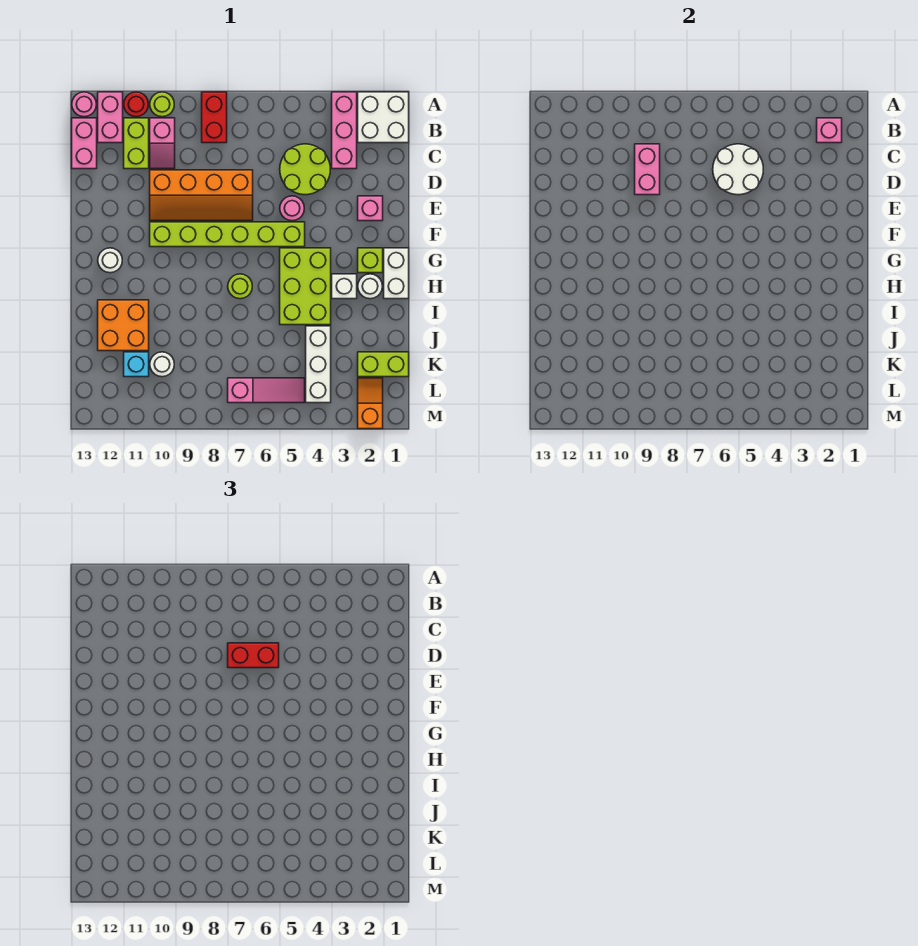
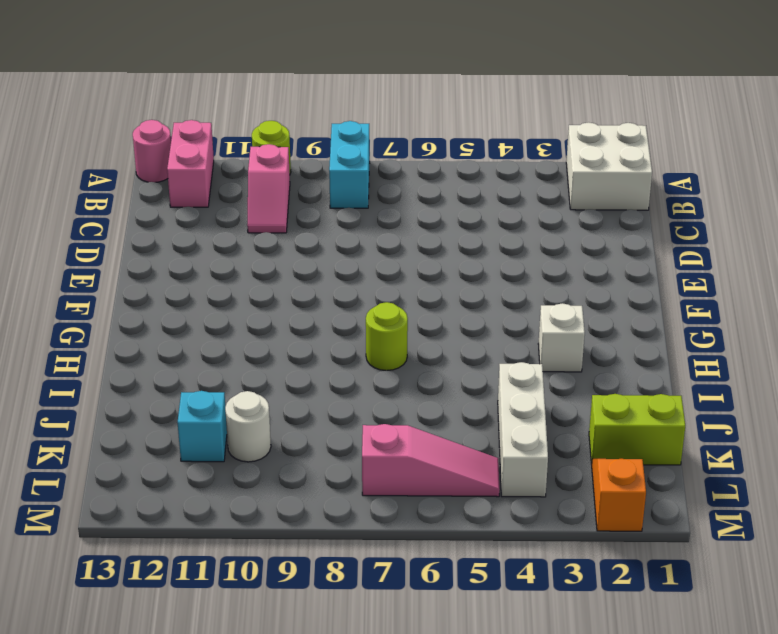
cyan 1x2 brick [329,121,370,208] -> red 1x2 brick [202,92,227,143]
none -> pink 1x3 brick [332,92,357,169]
none -> red 1x1 round brick [124,92,148,117]
none -> lime 1x2 brick [124,118,149,169]
none -> pink 1x2 brick [72,118,97,169]

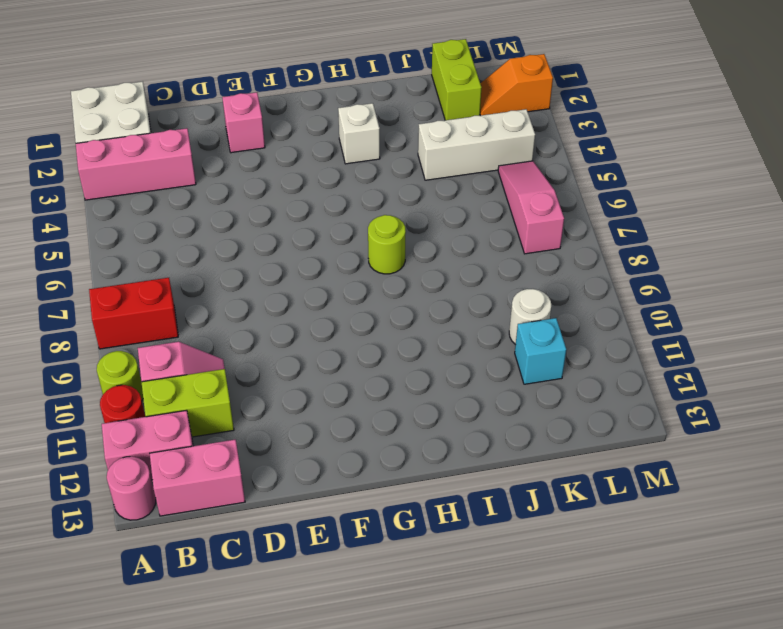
none -> lime 2x2 round brick [280,144,330,195]
none -> orange 2x4 slope [150,170,253,221]
none -> pink 1x1 round brick [280,196,304,221]
none -> lime 1x6 brick [150,222,305,247]

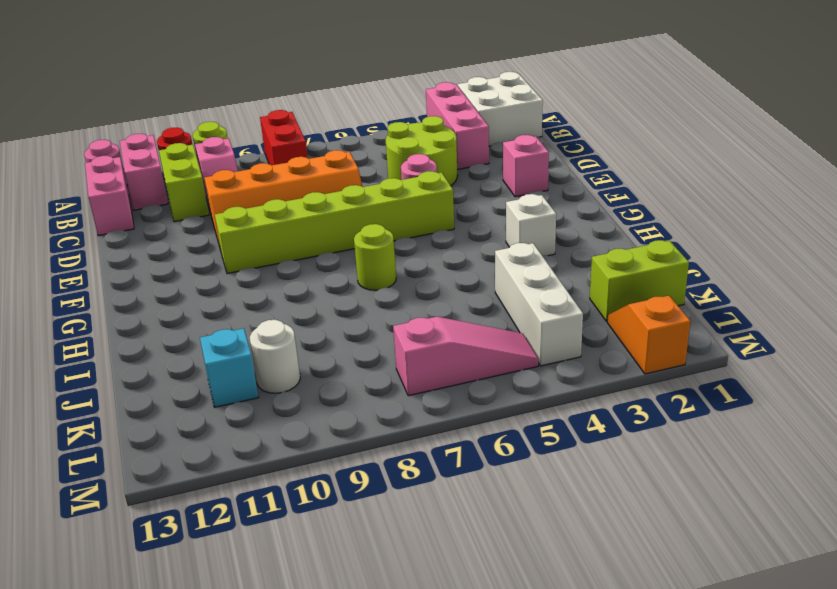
none -> white 1x2 brick [384,248,409,299]
none -> lime 1x1 brick [358,248,383,273]
none -> lime 2x3 brick [280,248,331,325]
none -> white 1x1 round brick [98,248,122,273]

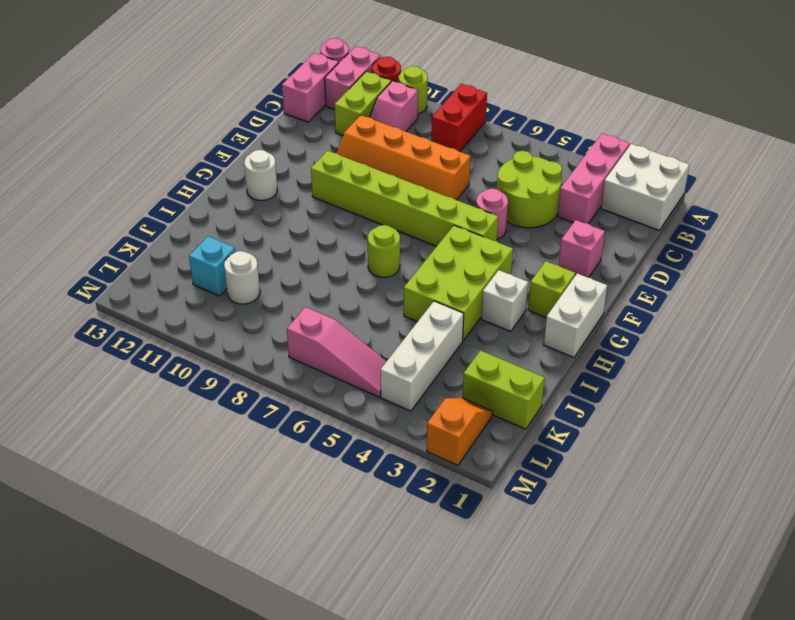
none -> white 1x1 round brick [358,274,382,299]
none -> orange 2x2 brick [98,300,149,351]
none -> pink 1x1 brick [817,118,842,143]
none -> white 2x2 round brick [713,144,763,195]

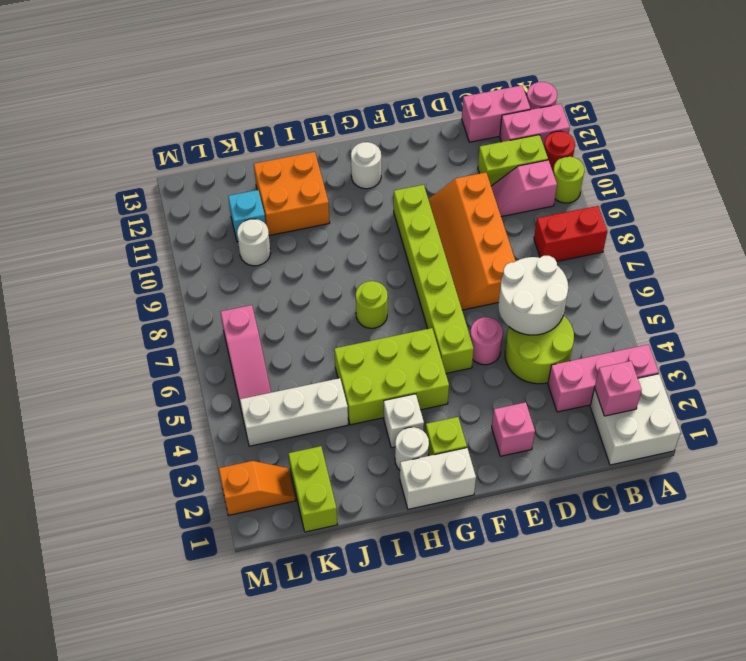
none -> pink 1x2 brick [635,144,660,195]
none -> red 1x2 brick [228,643,279,668]

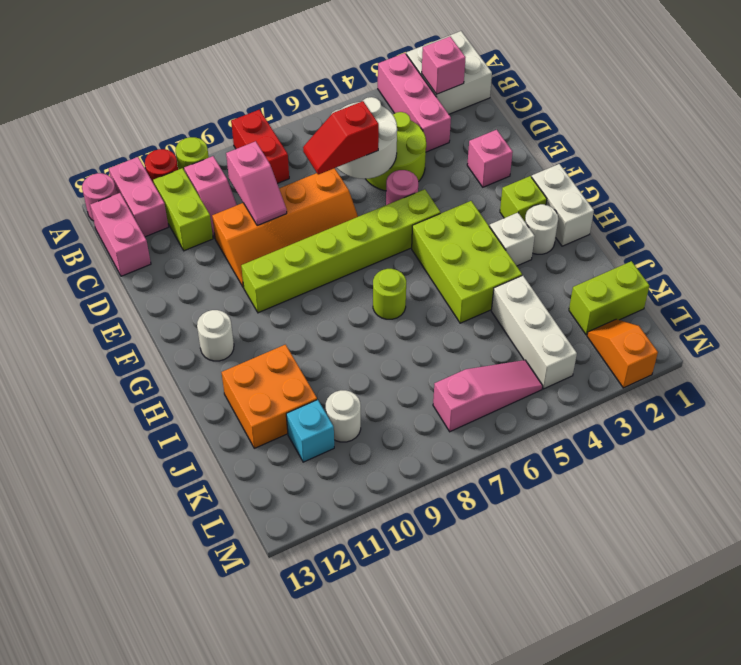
pink 1x2 slope [226,141,287,225] -> pink 1x2 brick [635,144,660,195]
red 1x2 slope [303,101,379,175] -> red 1x2 brick [228,643,279,668]

